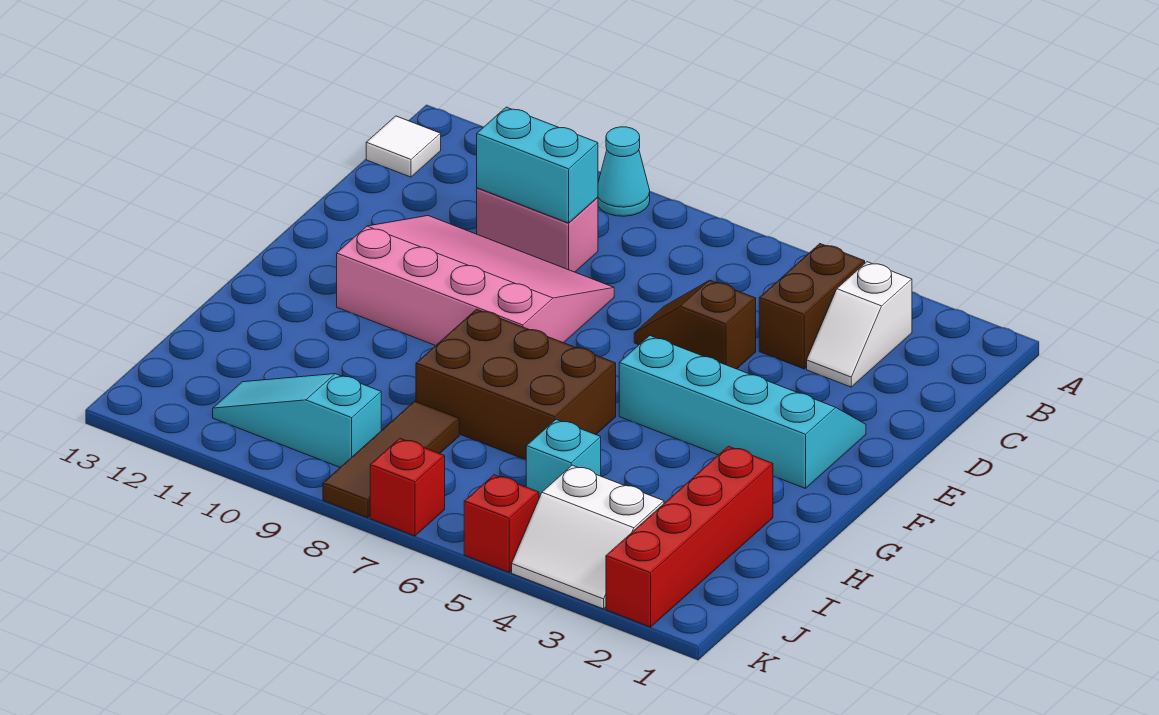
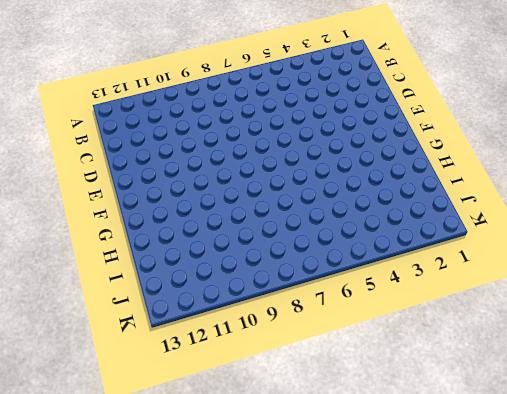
none -> cyan 1x1 cone [598,127,650,216]
none -> white 1x2 slope [807,262,912,387]
none -> brown 1x2 brick [759,244,865,369]

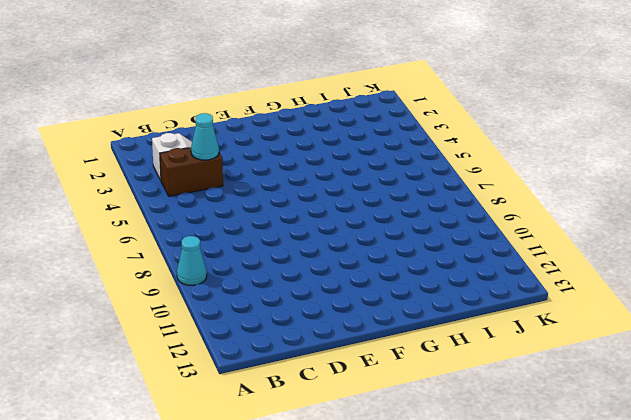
cyan 1x1 cone [191,113,219,160] -> none
none -> white 1x1 tile [366,116,441,177]
none -> pink 1x2 brick [477,188,598,272]
none -> brown 1x2 slope [634,280,756,369]

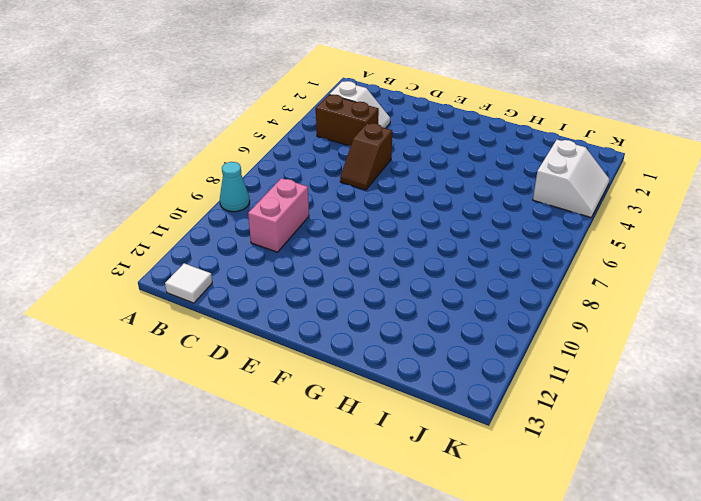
none -> pink 3x4 slope [337,216,614,346]
none -> cyan 2x4 slope [619,336,866,488]
none -> brown 2x3 brick [416,309,616,460]

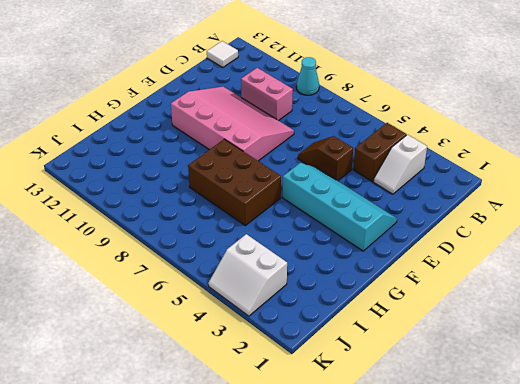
none -> red 1x4 brick [606,446,773,627]
none -> cyan 1x1 brick [526,419,601,498]
none -> brown 1x3 tile [323,401,459,518]

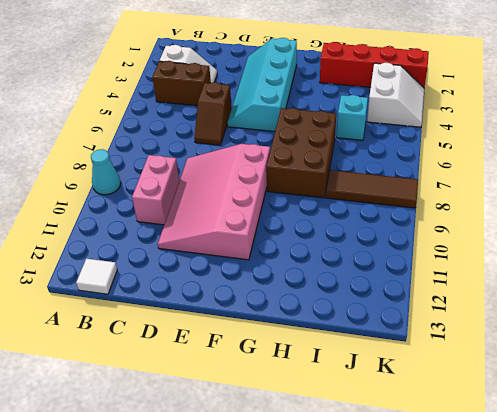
none -> cyan 1x3 slope [213,374,381,467]
none -> red 1x1 brick [464,475,539,572]
none -> red 1x1 brick [370,438,445,536]

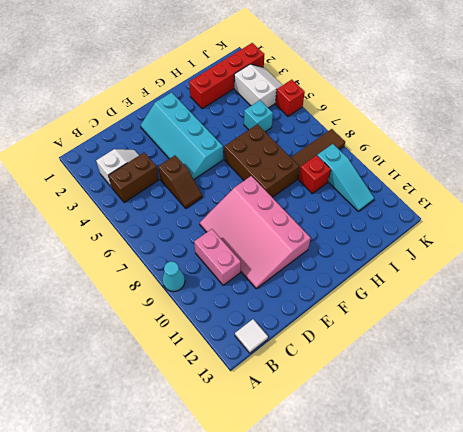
red 1x1 brick [299,155,331,194] -> red 1x1 brick moved to [370,438,445,536]
none -> cyan 1x2 brick [477,107,598,223]

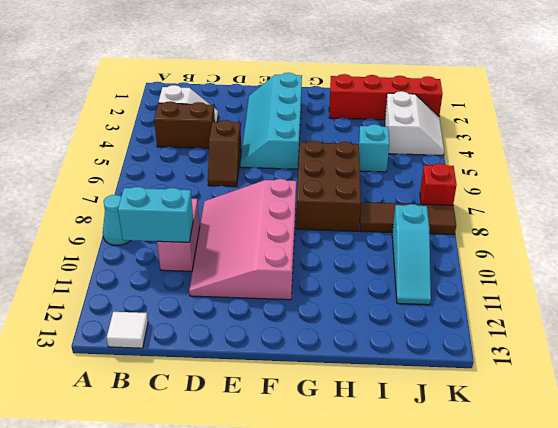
cyan 1x2 brick [118,187,193,242] -> cyan 1x2 brick turned to [477,107,598,223]
none -> red 1x1 brick [464,475,539,572]

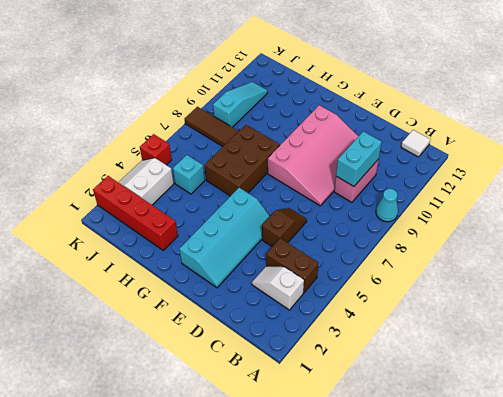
none -> red 1x1 brick [370,438,445,536]

